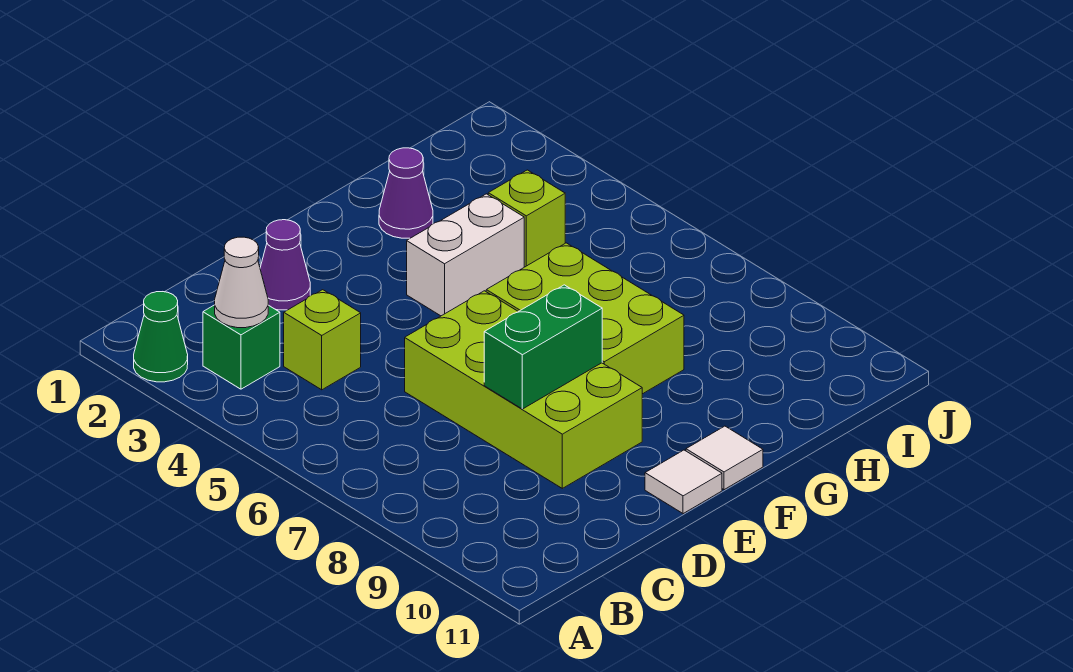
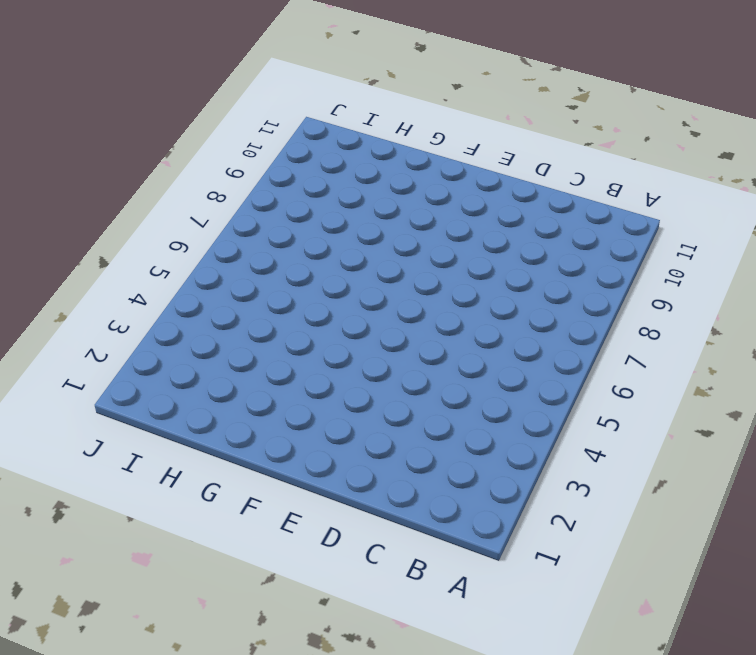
none -> green 1x1 cone [134,292,188,382]
none -> green 1x1 brick [203,305,280,389]
none -> lime 1x1 brick [284,290,361,390]

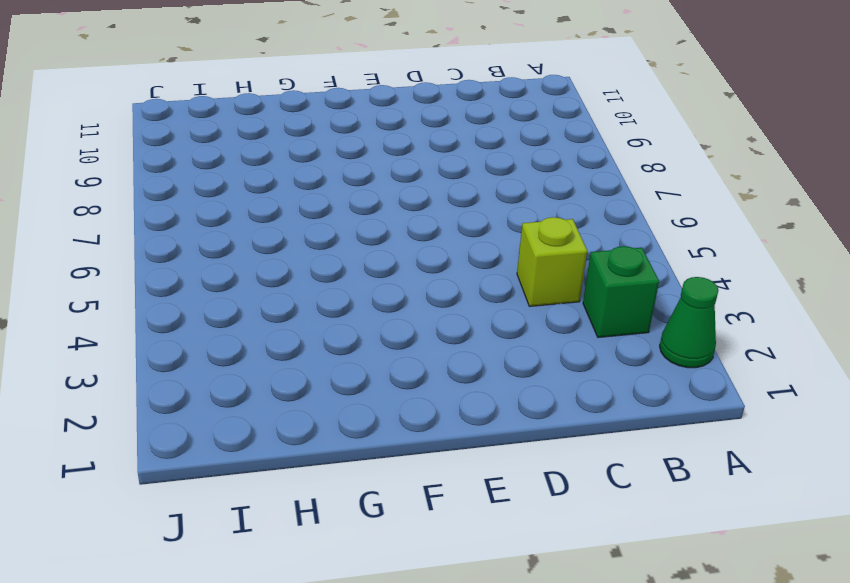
none -> purple 1x1 cone [260,220,310,310]
none -> lime 2x4 brick [405,291,642,488]
none -> white 1x1 tile [645,450,722,514]

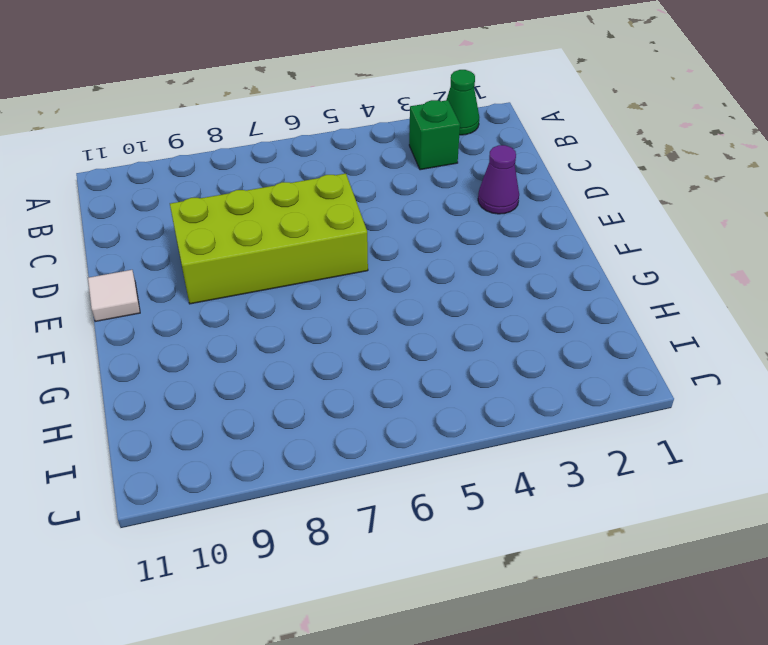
none -> lime 1x1 brick [284,290,361,390]
none -> white 1x2 brick [407,194,524,316]
none -> lime 2x3 brick [486,243,684,394]

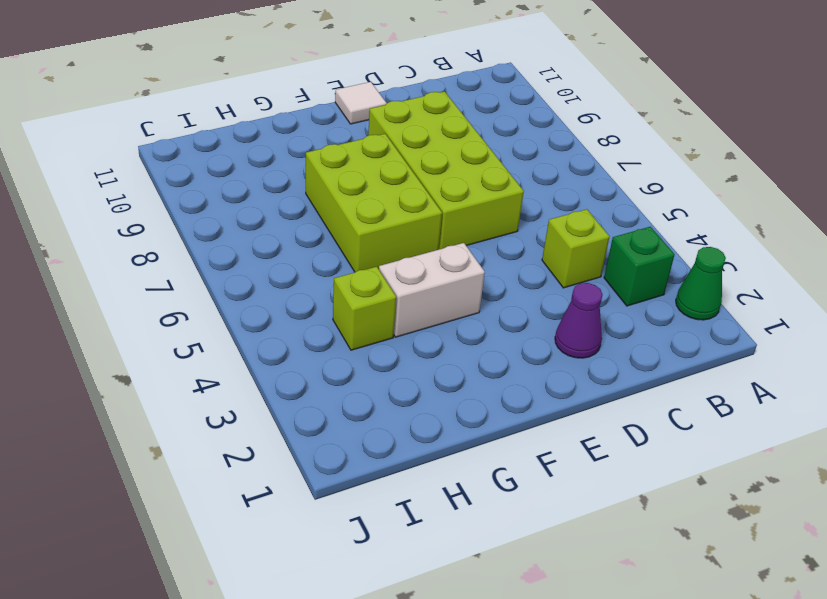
none -> white 1x1 tile [686,426,763,490]
none -> purple 1x1 cone [379,148,433,238]
none -> white 1x1 cone [215,237,268,328]

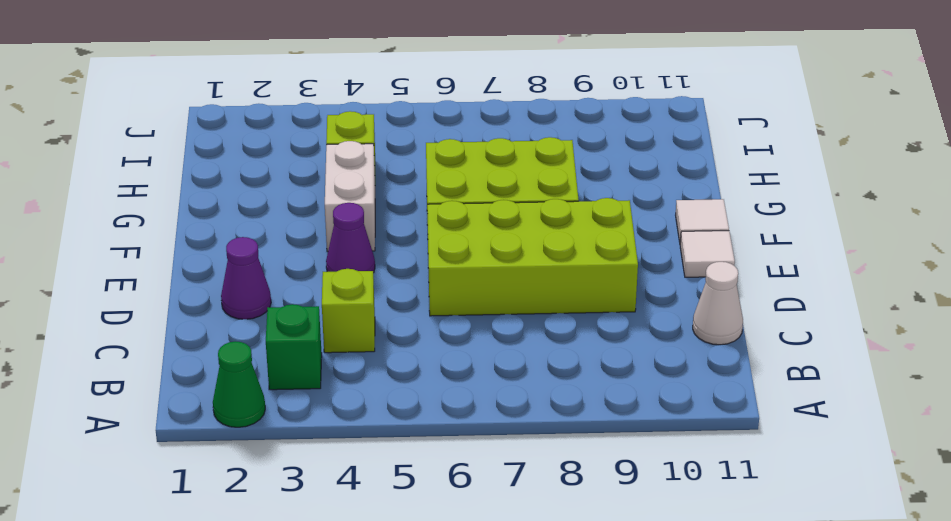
white 1x1 cone [693,262,743,345] -> white 1x1 cone moved to [215,237,268,328]
purple 1x1 cone [326,203,375,273] -> purple 1x1 cone moved to [379,148,433,238]
none -> green 1x2 brick [484,285,602,409]

